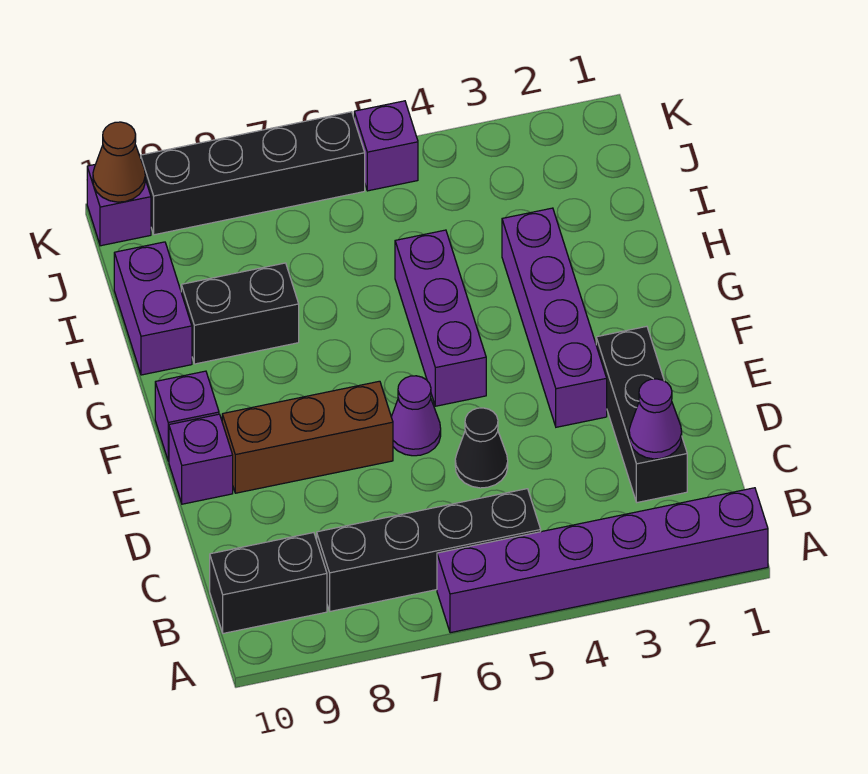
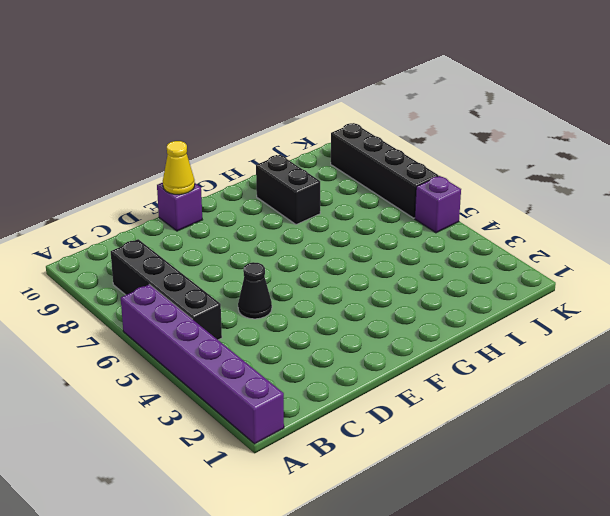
yellow 1x1 cone [163,141,195,194] -> none
none -> black 1x2 brick [210,533,327,633]
none -> black 1x3 brick [596,326,687,502]
none -> purple 1x4 brick [502,208,607,427]

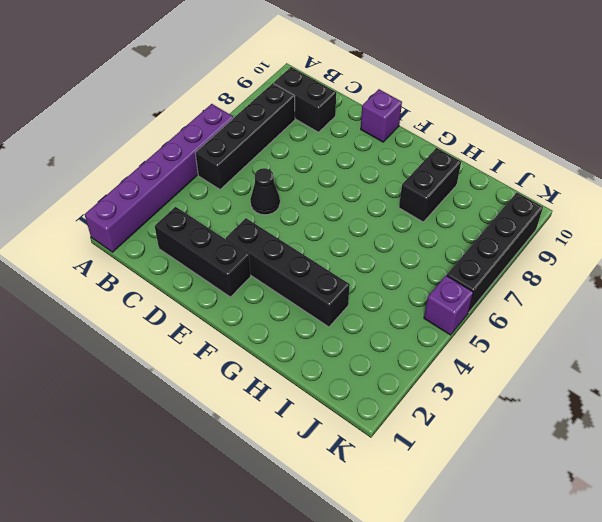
black 1x2 brick [274,67,336,132] -> black 1x2 brick turned to [210,533,327,633]
black 1x4 brick [226,218,350,327] -> purple 1x4 brick [502,208,607,427]
none -> purple 1x1 cone [391,376,441,456]
none -> brown 1x3 brick [222,381,393,493]
none -> purple 1x3 brick [395,230,486,406]

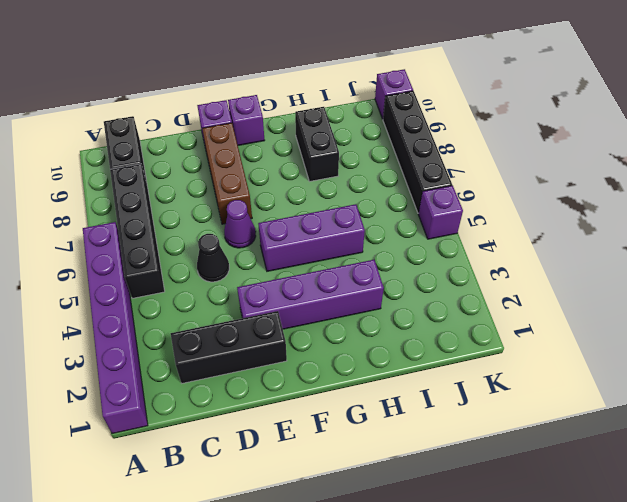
none -> purple 1x2 brick [114,242,192,375]
none -> purple 1x1 cone [629,379,682,459]
none -> brown 1x1 cone [93,122,145,202]

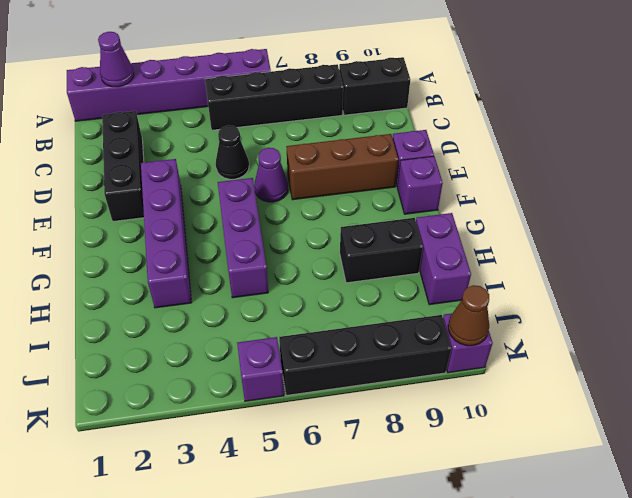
purple 1x1 cone [98,32,134,87] -> purple 1x1 cone moved to [629,379,682,459]

